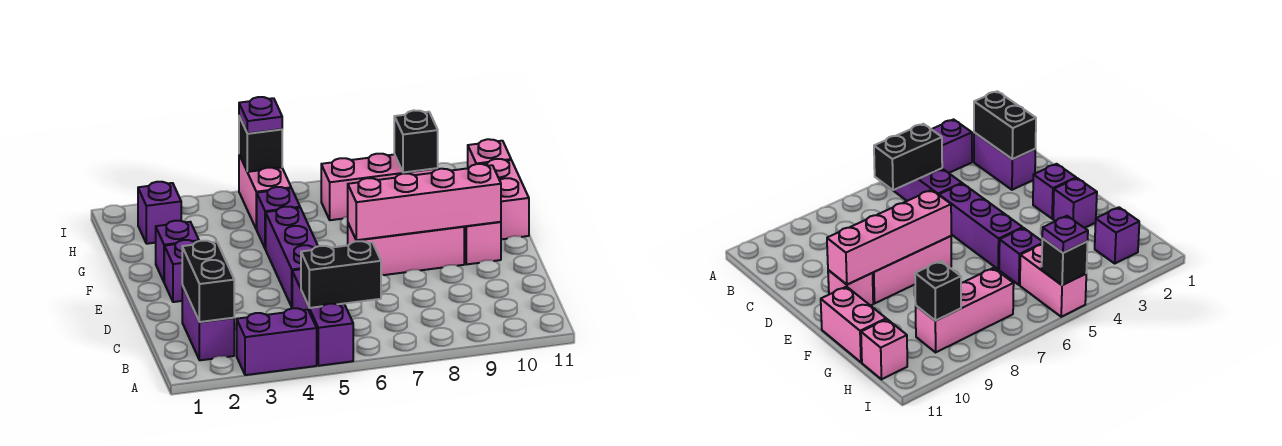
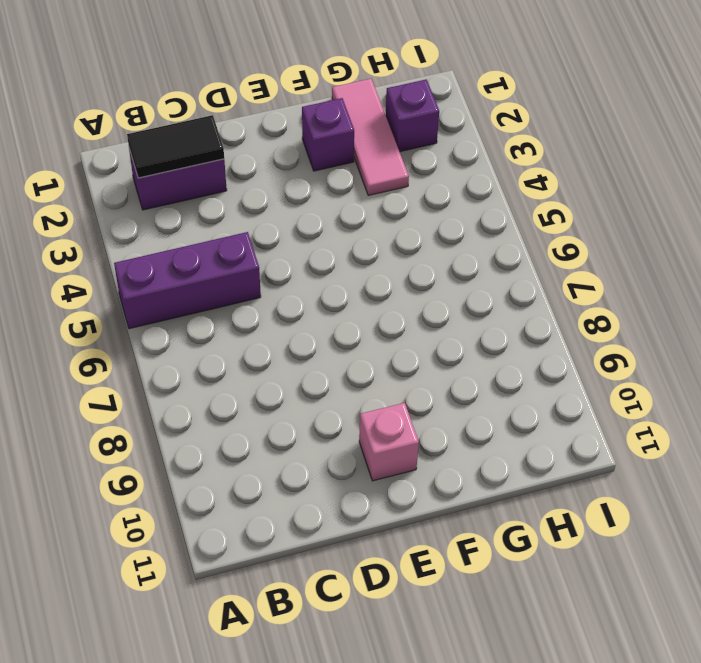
black 1x2 tile [127,115,224,178] -> black 1x2 brick [182,241,234,322]
pink 1x3 tile [332,79,409,196] -> none
none -> purple 1x2 brick [237,308,317,375]
none -> purple 1x3 brick [266,207,318,307]
none -> purple 1x1 brick [164,240,198,302]

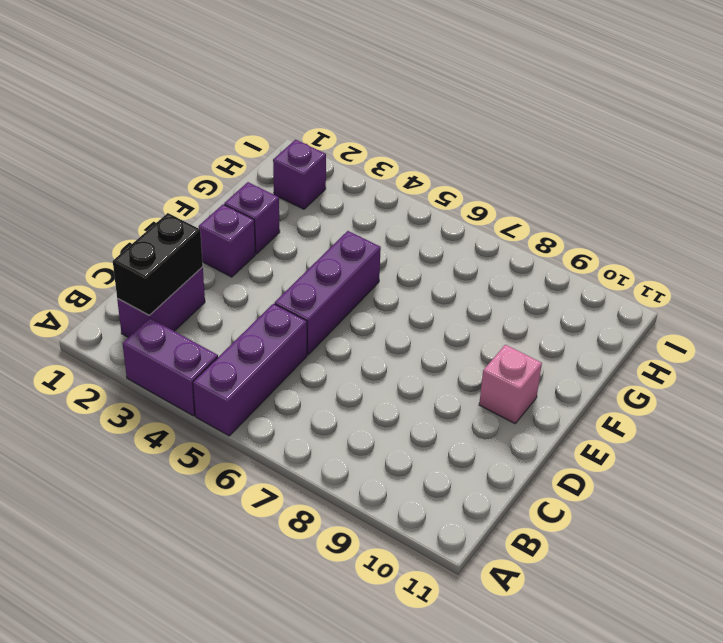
none -> pink 1x3 brick [348,224,464,275]
none -> pink 1x2 brick [484,159,529,239]
none -> purple 1x1 brick [256,187,300,249]

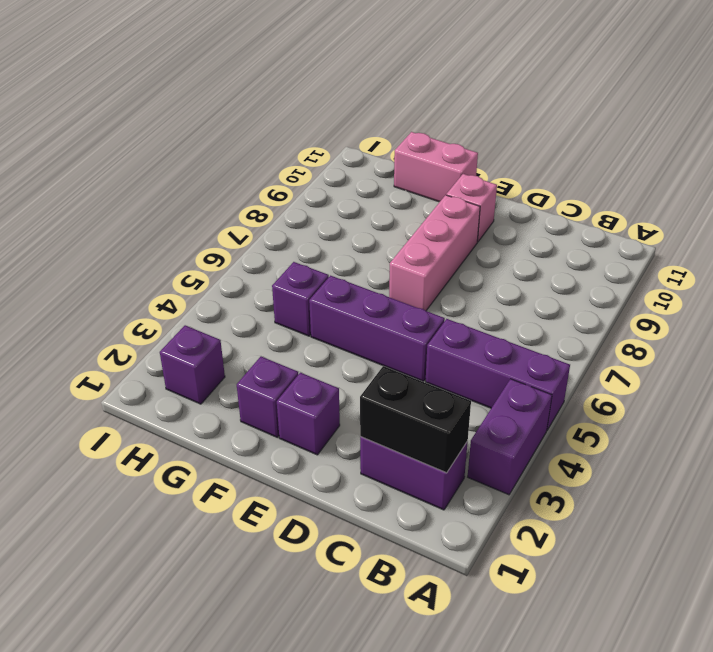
none -> pink 1x2 brick [239,155,291,229]
none -> pink 1x3 brick [321,154,438,220]
none -> pink 1x1 brick [468,139,511,168]

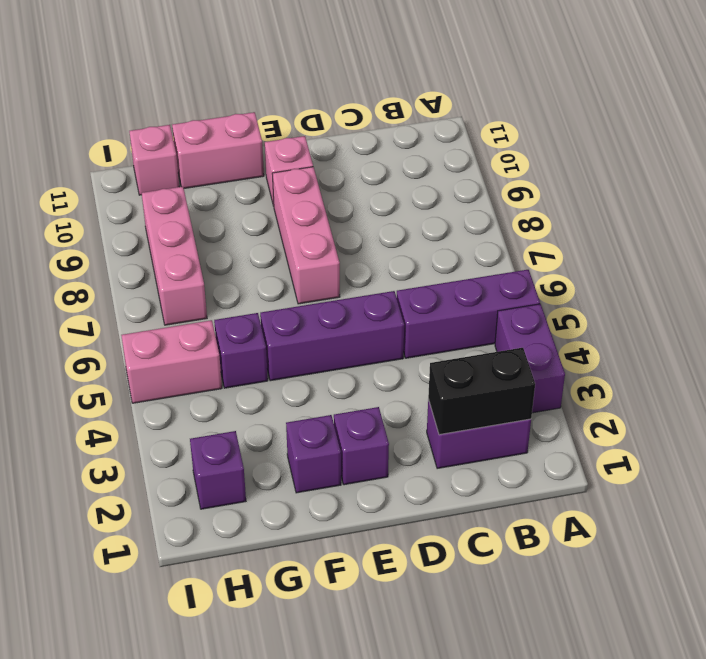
none -> black 1x2 brick [301,241,381,308]
none -> pink 1x4 brick [348,164,501,240]
none -> black 1x1 brick [394,110,438,172]

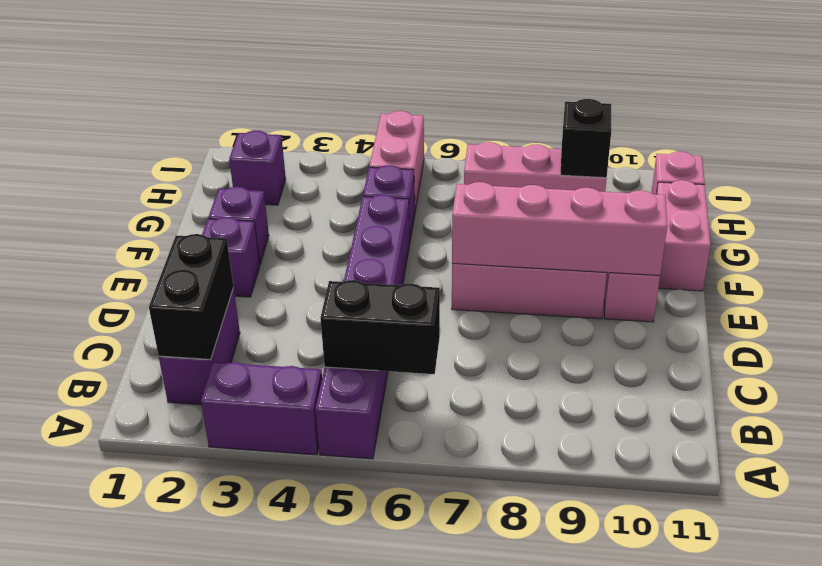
none -> black 1x1 brick [239,116,282,172]
none -> purple 1x1 plate [239,97,282,134]

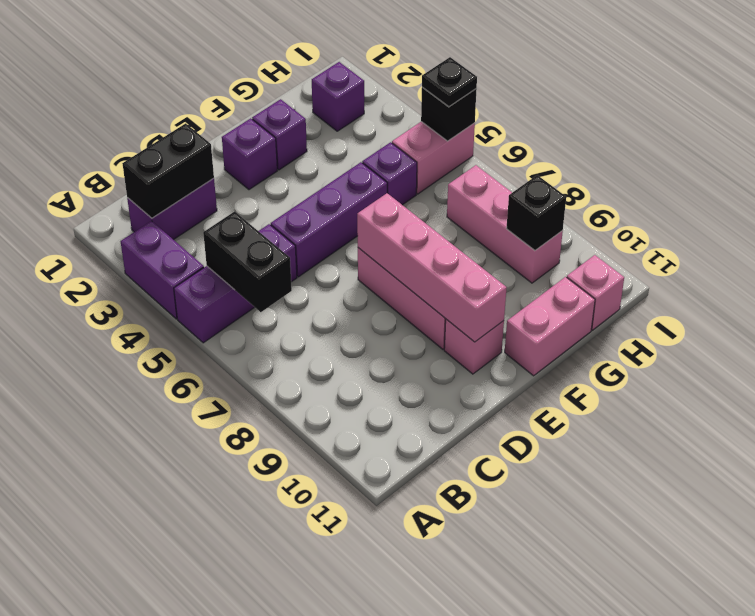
black 1x1 plate [422,57,477,107] -> purple 1x1 plate [239,97,282,134]

